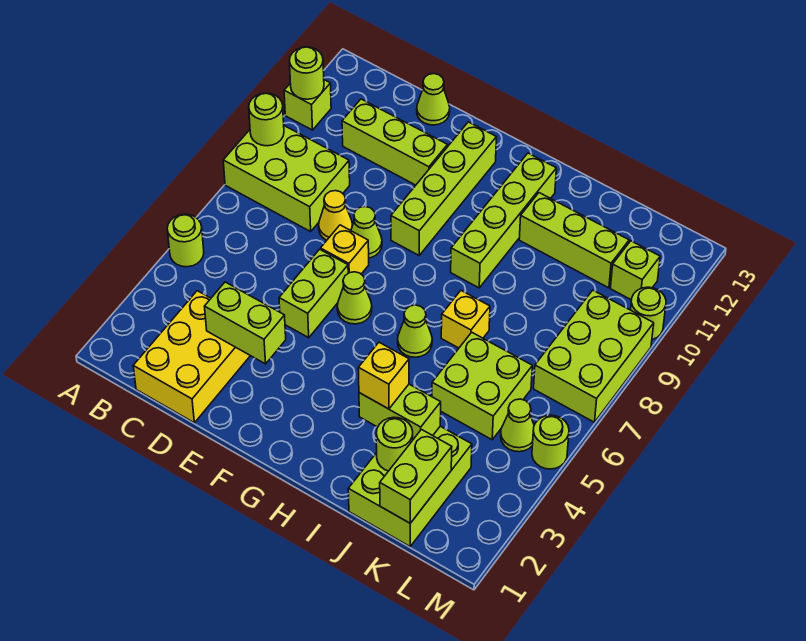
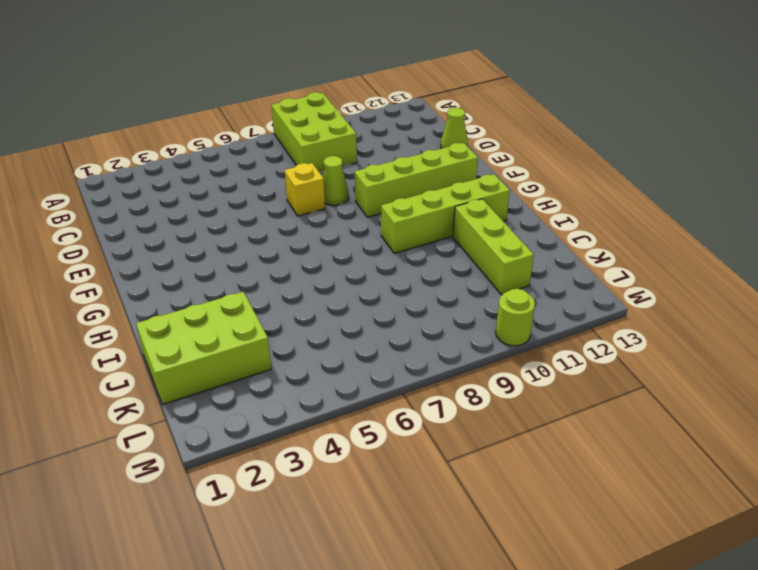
none -> lime 1x1 round brick [167,214,204,267]
none -> lime 1x1 brick [284,80,331,130]
none -> yellow 2x3 brick [133,291,250,423]
none -> lime 1x3 brick [342,99,448,185]

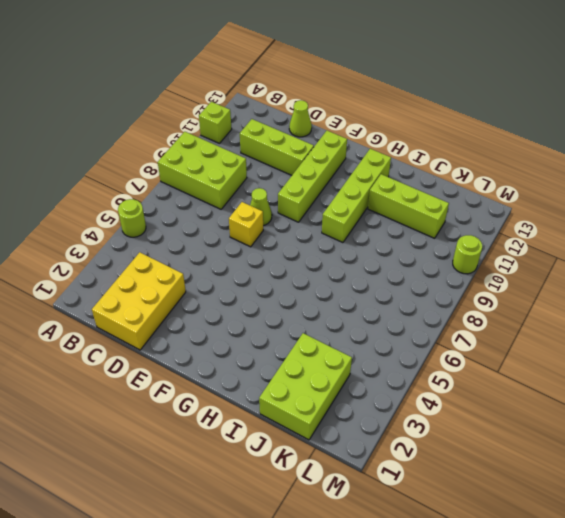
none -> yellow 1x1 cone [319,191,352,240]
none -> lime 1x2 brick [279,249,348,338]
none -> lime 1x1 cone [337,272,372,324]
none -> lime 1x1 cone [398,305,432,357]

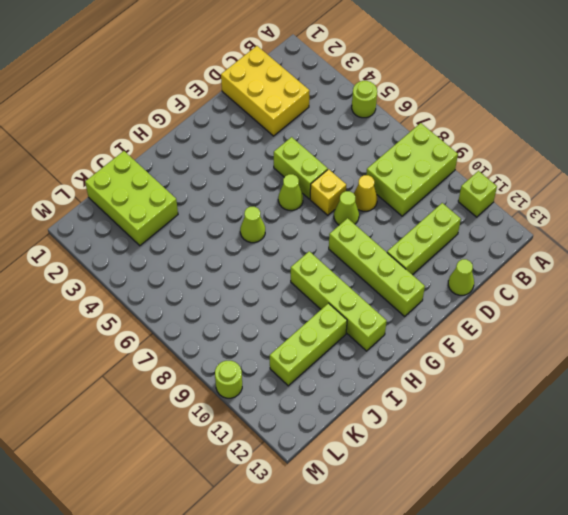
none -> yellow 1x1 brick [441,291,490,348]
none -> lime 2x2 brick [432,332,532,440]
none -> lime 1x1 cone [501,399,534,452]
none -> lime 2x3 brick [534,290,654,422]

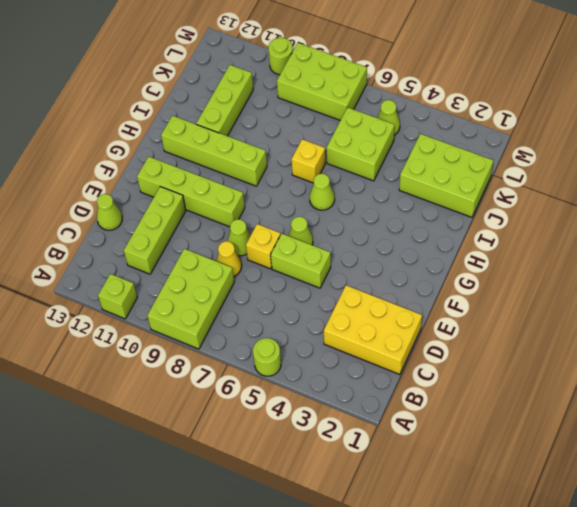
none -> lime 1x1 brick [610,241,660,300]
none -> lime 1x1 round brick [532,415,569,469]
none -> lime 1x1 round brick [249,93,284,146]
none -> lime 1x1 round brick [289,47,324,99]

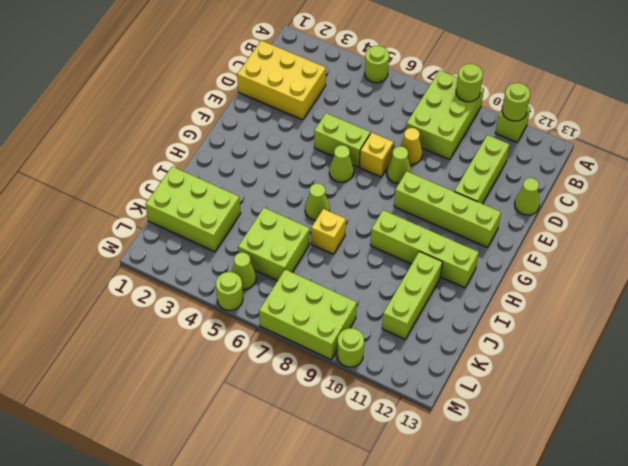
none -> lime 1x1 brick [610,241,660,300]
none -> lime 1x2 brick [204,282,286,364]
none -> lime 1x2 brick [359,384,441,439]
none -> lime 1x1 round brick [376,417,413,471]

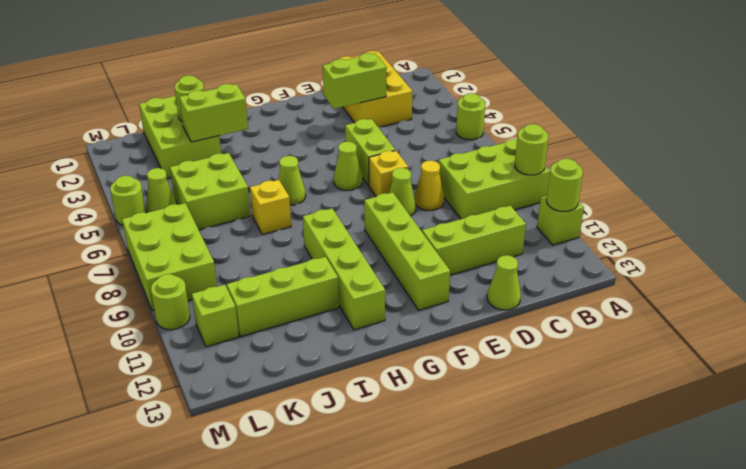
none -> lime 1x2 brick [380,430,452,523]
none -> yellow 1x1 brick [358,342,409,409]

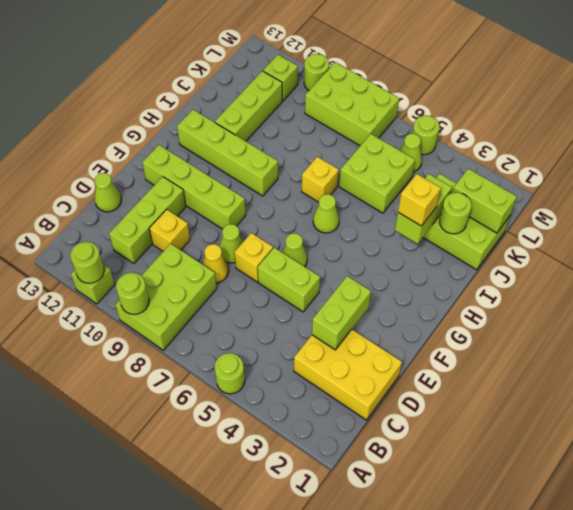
yellow 1x1 brick [149,210,190,251] -> none

